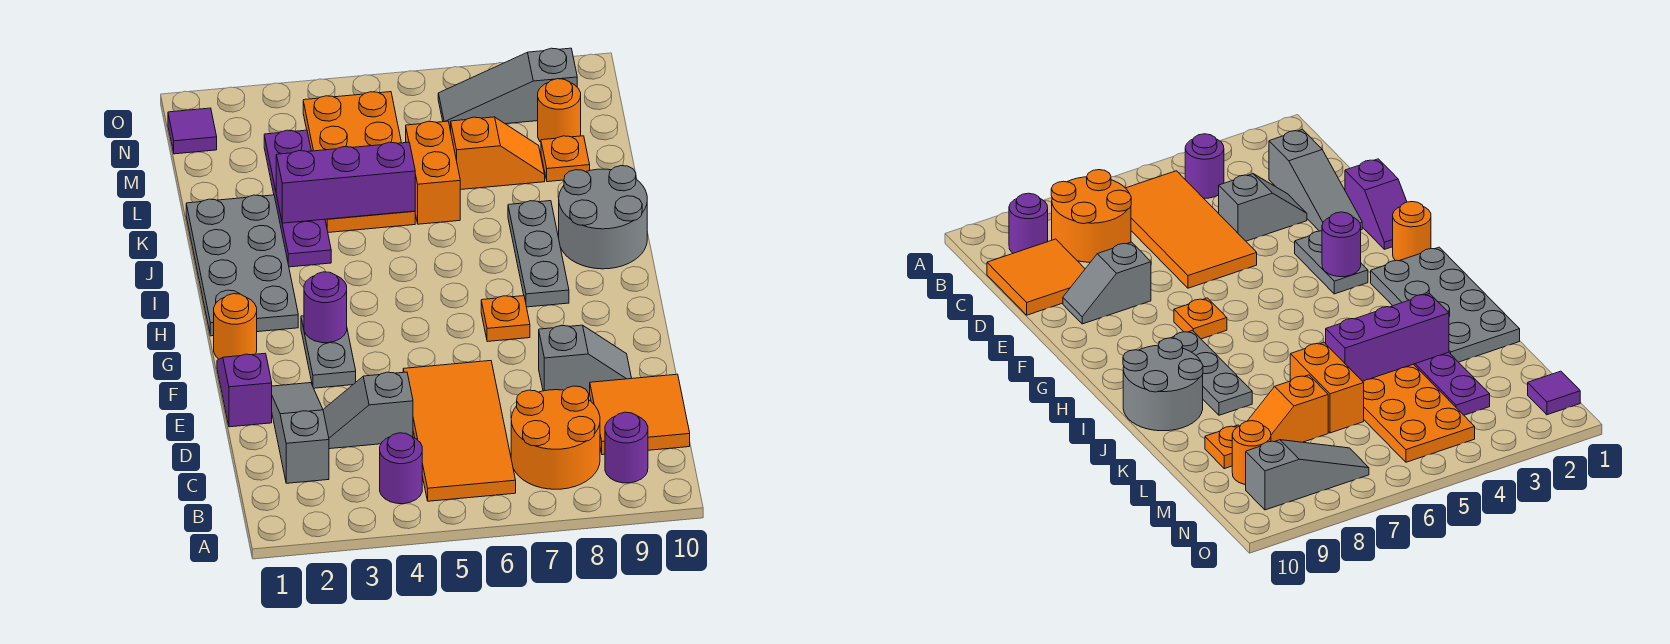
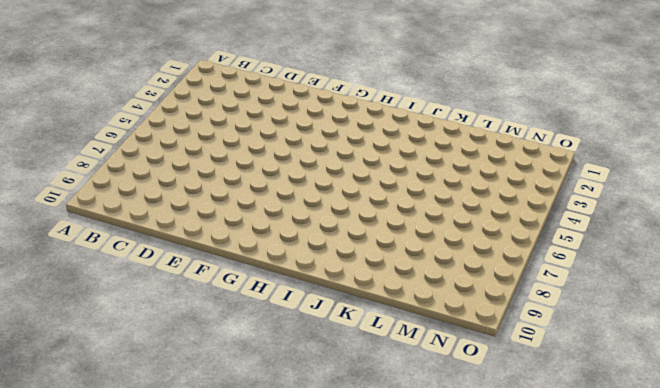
none -> purple 1x1 round brick [380,433,422,504]
none -> orange 2x4 tile [403,361,516,501]
none -> orange 2x2 round brick [511,386,600,489]

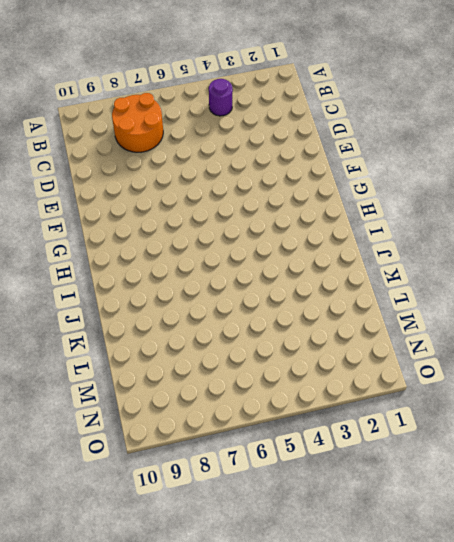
none -> orange 2x4 tile [403,361,516,501]
none -> purple 1x1 round brick [605,412,648,483]
none -> grey 1x3 slope [272,383,329,483]

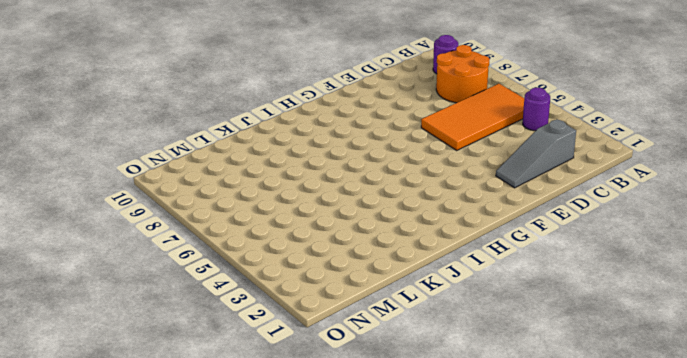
none -> orange 2x2 tile [590,374,690,455]
none -> grey 1x2 slope [323,372,413,449]
none -> purple 1x2 slope [217,353,272,427]

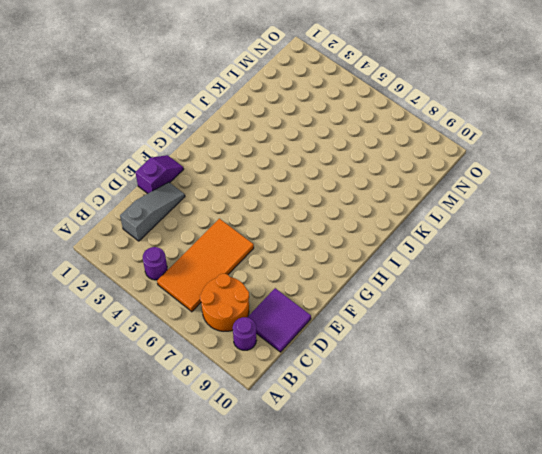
purple 2x2 tile [247,288,311,352] -> orange 2x2 tile [590,374,690,455]
none -> grey 1x2 slope [323,372,413,449]
none -> grey 1x2 slope [539,325,632,394]
none -> grey 1x2 plate [301,316,356,388]

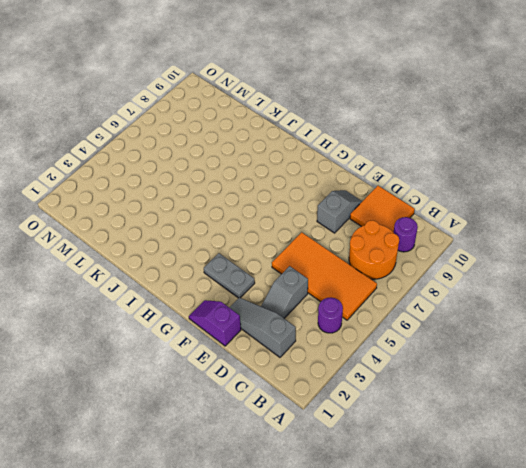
none -> orange 1x1 round brick [214,294,257,359]
none -> orange 1x1 plate [481,296,530,342]
none -> grey 2x4 plate [186,195,298,336]

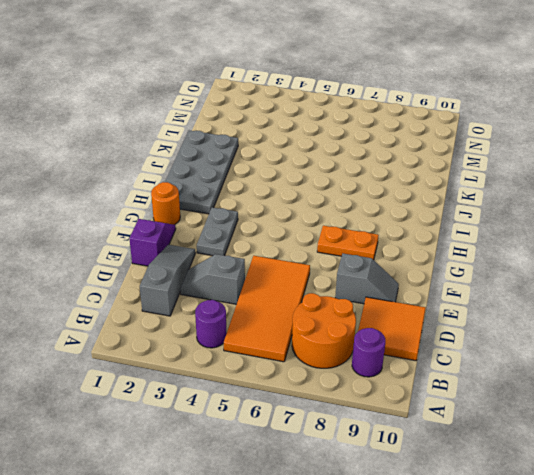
orange 1x2 plate [317,226,379,260] -> orange 1x1 plate [481,296,530,342]
none -> grey 1x3 plate [508,201,569,307]
none -> grey 2x2 round brick [559,166,647,269]
none -> purple 1x4 plate [264,130,331,267]

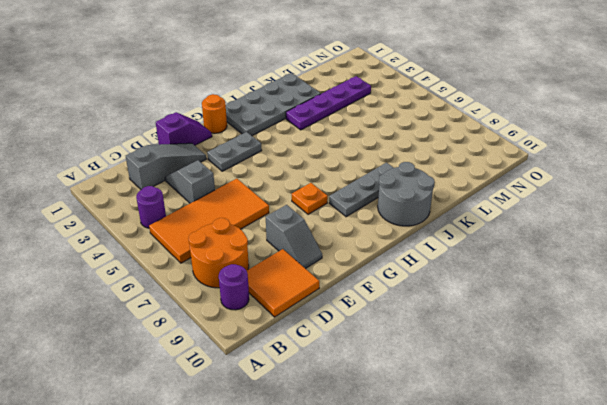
none -> orange 2x4 plate [303,92,415,232]
none -> orange 1x2 brick [406,121,460,224]
none -> orange 1x2 slope [451,117,545,190]

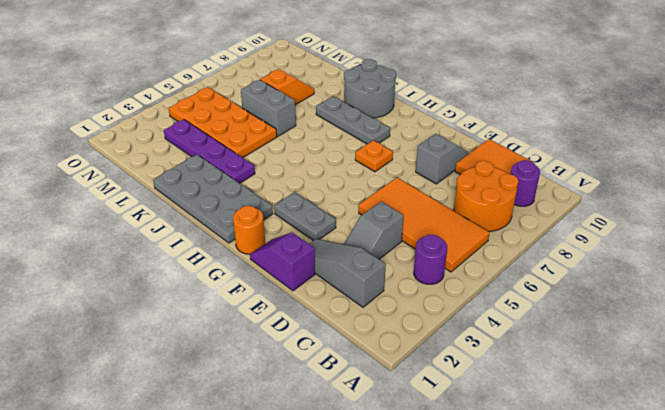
grey 1x2 brick [241,80,296,136] -> orange 1x2 brick [406,121,460,224]
none -> orange 1x1 plate [541,136,590,182]
none -> orange 1x1 round brick [538,79,581,142]
none -> purple 1x1 tile [168,108,217,154]

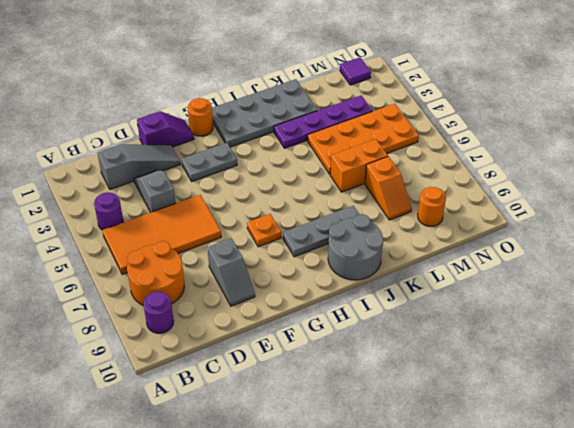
none -> orange 2x2 tile [590,374,690,455]
none -> orange 1x1 plate [541,136,590,182]
none -> grey 1x3 slope [438,48,577,129]

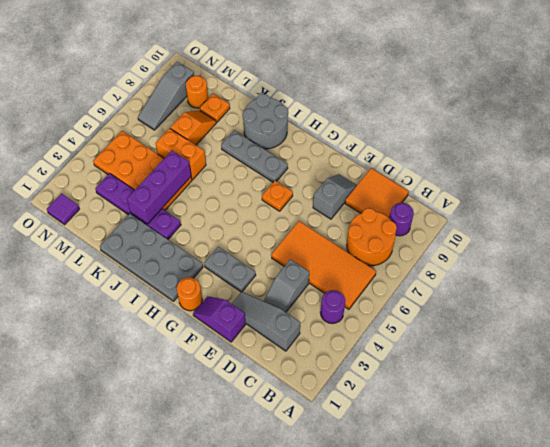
none -> purple 1x1 round brick [304,272,347,343]

